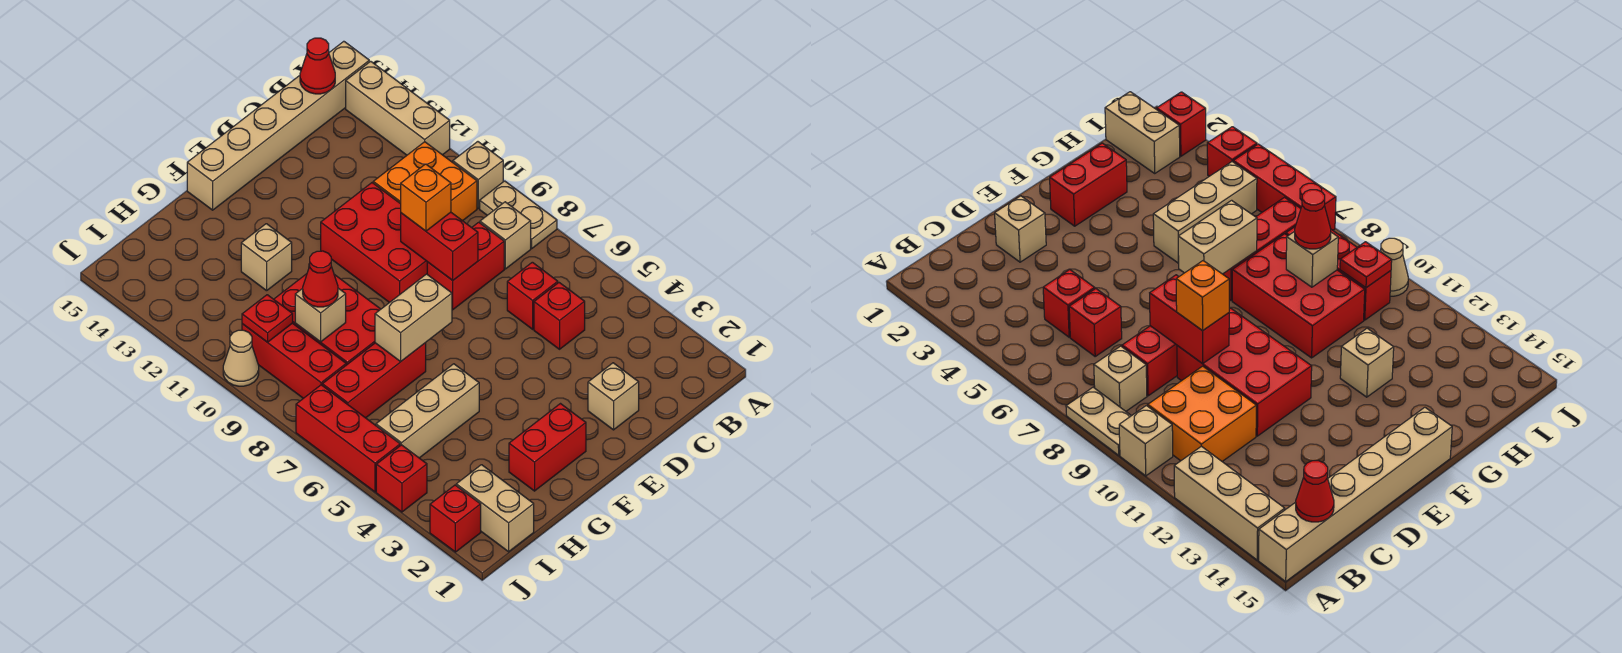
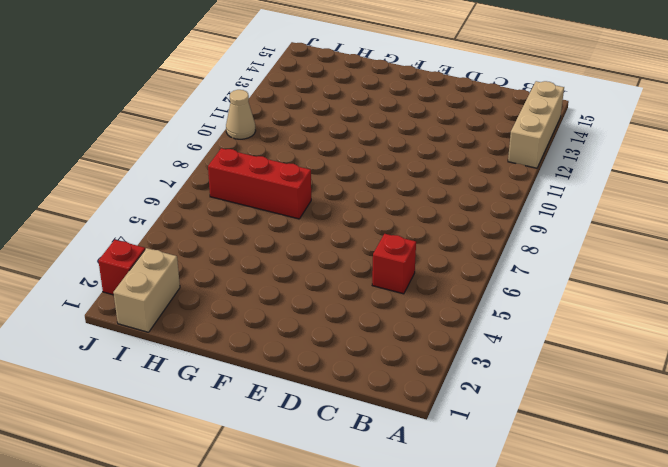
none -> tan 1x2 plate [480,181,557,248]
none -> tan 1x1 brick [453,142,503,208]
none -> tan 1x6 brick [187,41,369,210]

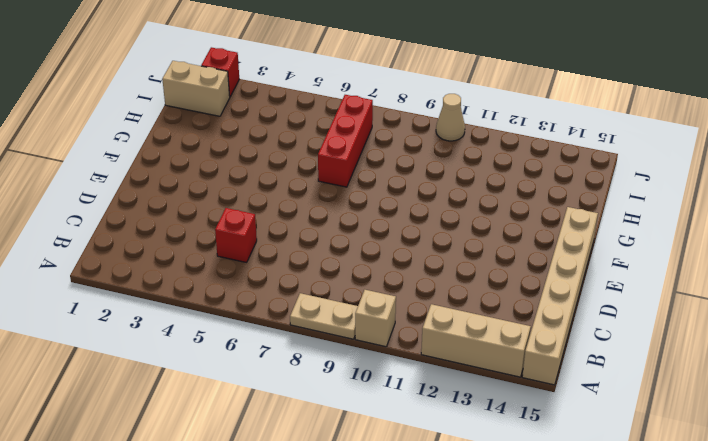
none -> tan 1x1 brick [480,202,531,269]
none -> orange 2x2 brick [373,142,477,221]
none -> red 1x1 brick [507,262,558,329]

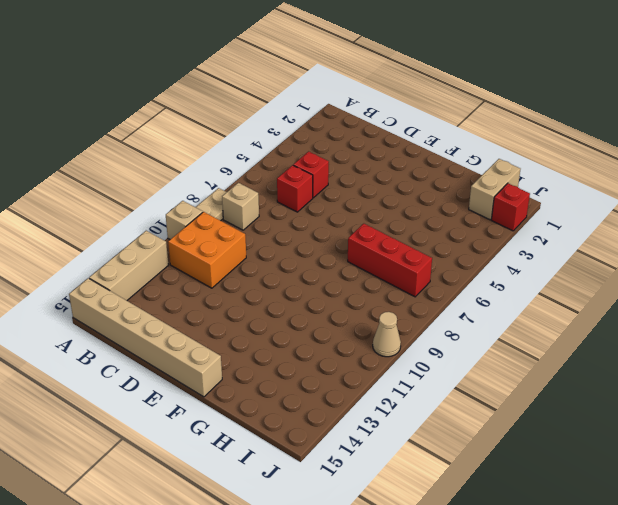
none -> red 1x2 brick [427,222,504,310]
none -> tan 1x1 brick [588,363,639,430]
none -> red 2x3 brick [321,183,427,303]

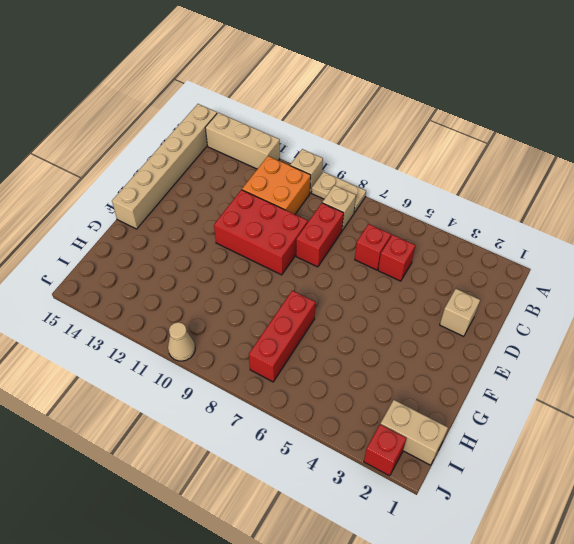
none -> red 1x2 brick [509,404,586,491]
none -> tan 1x3 brick [376,364,479,458]
none -> red 2x3 brick [274,274,381,365]

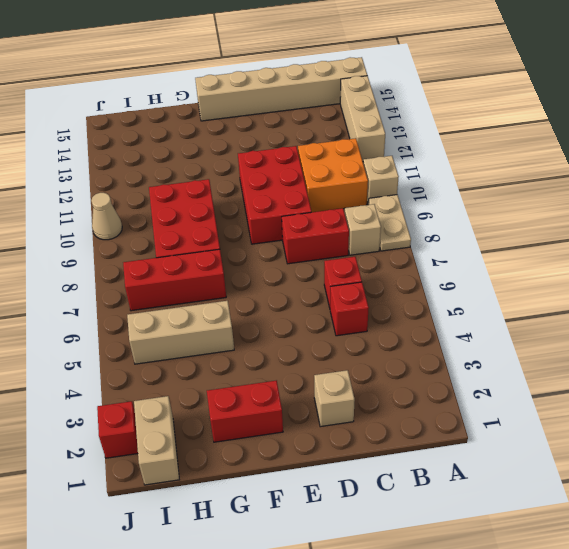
none -> tan 1x1 brick [241,224,292,291]
none -> red 1x3 brick [242,323,346,398]
none -> red 1x1 brick [376,445,427,512]

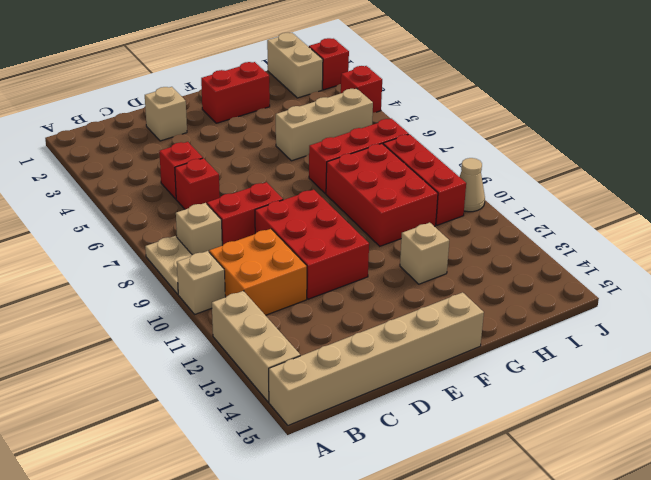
none -> red 1x3 brick [296,385,400,492]
none -> red 1x1 cone [300,38,335,94]
none -> red 1x2 brick [401,212,478,280]

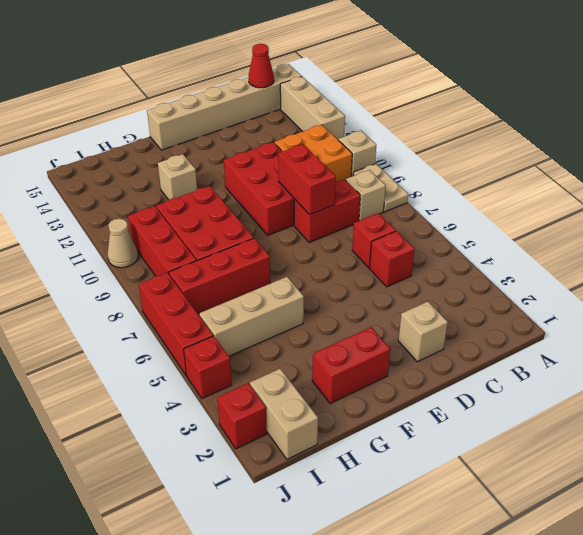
none -> tan 1x2 brick [375,274,452,361]
none -> tan 1x1 brick [295,288,346,342]
none -> red 1x1 plate [242,295,293,342]

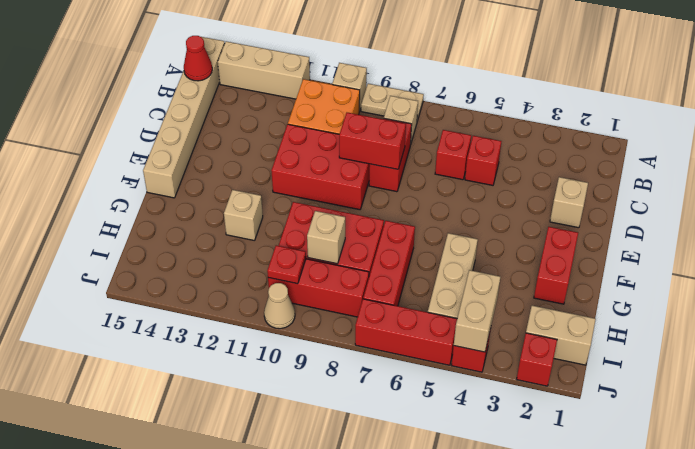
tan 1x2 brick [454,270,500,352] -> tan 1x2 brick moved to [375,274,452,361]
none -> orange 1x1 brick [401,164,451,231]
none -> red 1x1 cone [303,251,338,307]

